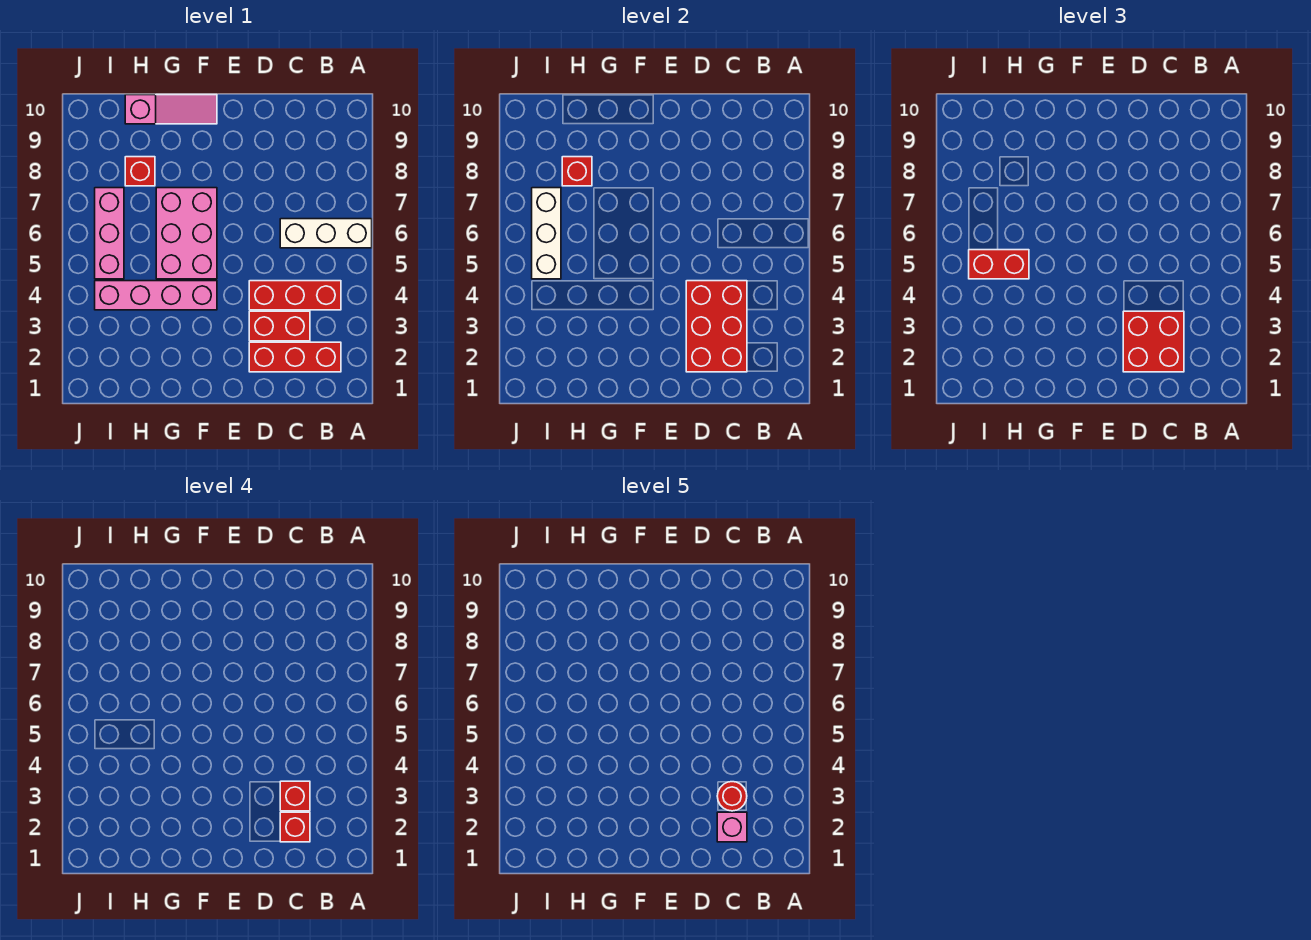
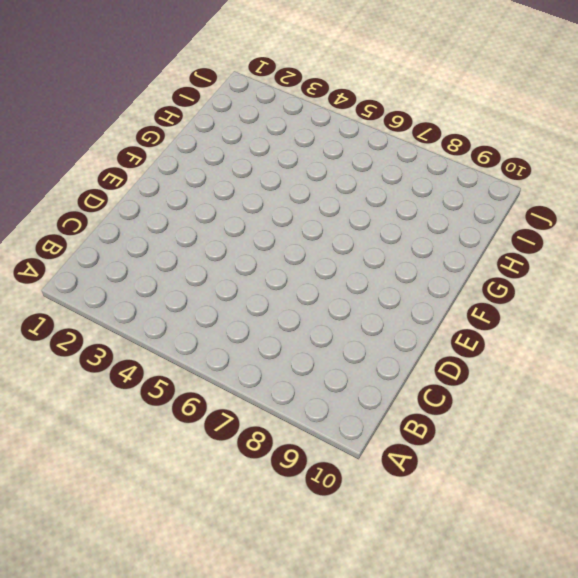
none -> white 1x3 brick [280,219,372,248]
none -> red 1x3 brick [249,342,341,372]
none -> red 1x3 brick [249,281,341,310]

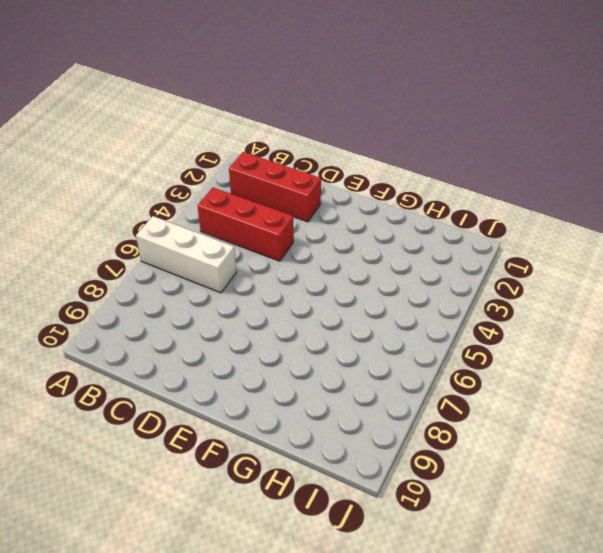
none -> red 1x2 brick [249,311,310,341]
none -> pink 1x4 brick [95,281,217,310]
none -> pink 2x3 brick [156,188,217,279]

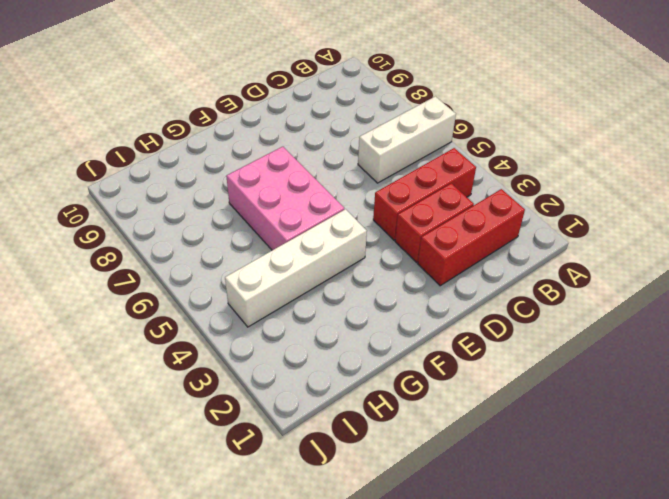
white 1x4 brick [225,209,367,327] -> pink 1x4 brick [95,281,217,310]
none -> pink 1x3 slope [125,95,217,124]
none -> red 1x1 brick [125,157,155,186]
none -> pink 1x3 brick [95,188,124,279]

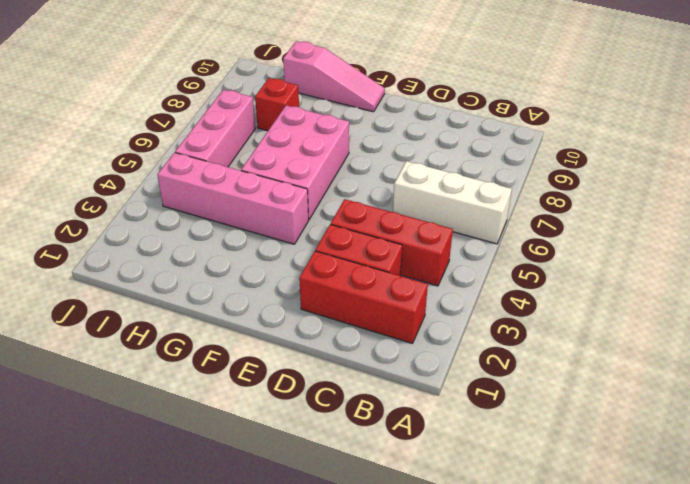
none -> red 2x3 brick [686,281,747,372]
none -> red 1x1 brick [562,157,592,186]
none -> white 1x3 brick [532,188,561,279]

